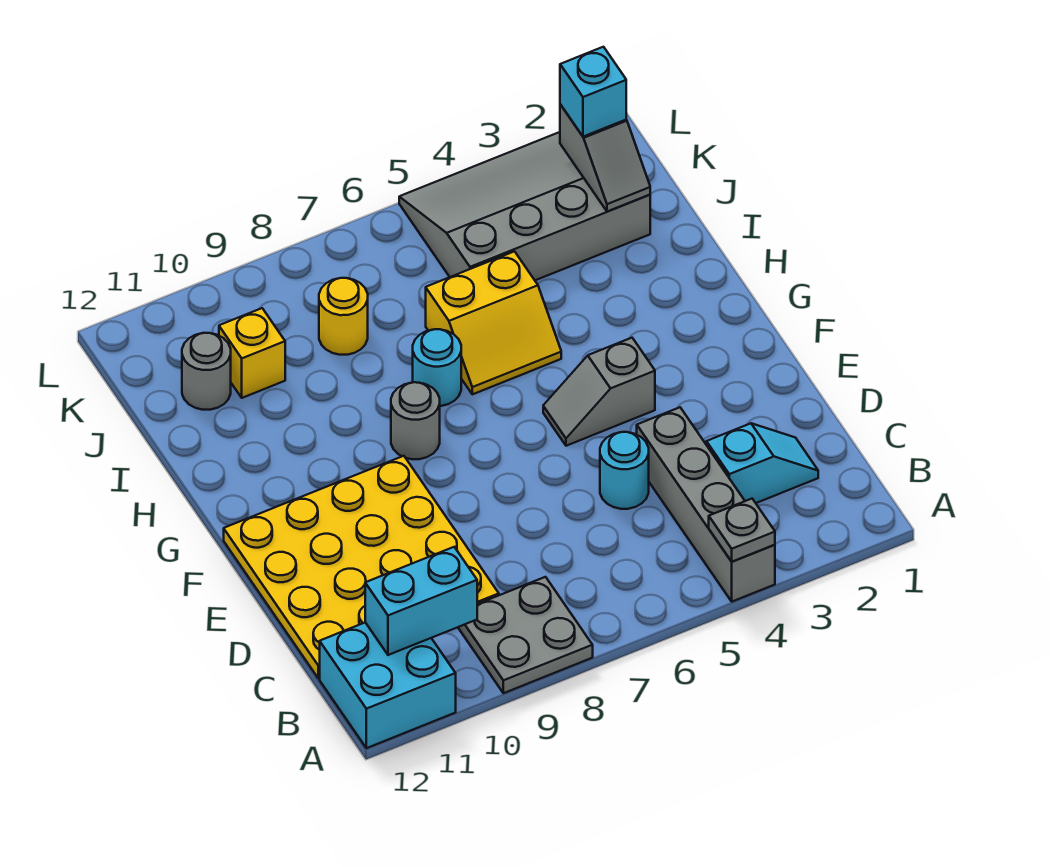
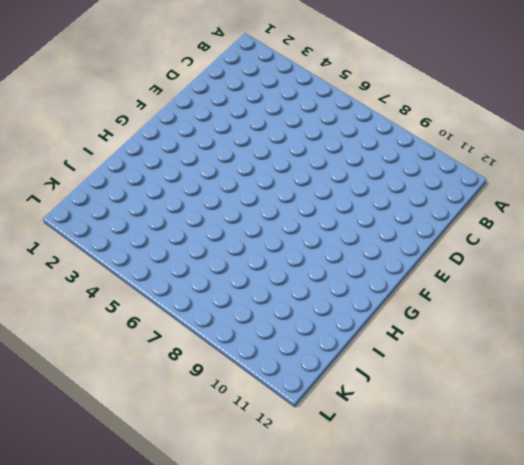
none -> grey 1x4 brick [637,407,775,602]
none -> grey 2x2 plate [458,577,593,693]
none -> cyan 2x2 brick [320,622,456,748]

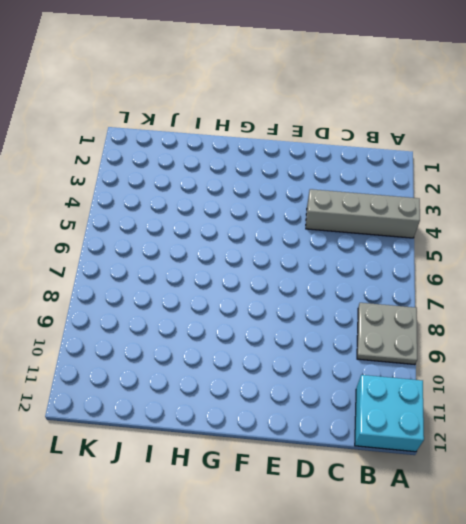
none -> cyan 1x2 slope [706,423,818,503]
none -> yellow 4x4 plate [224,456,499,679]
none -> cyan 1x1 round brick [600,432,649,509]

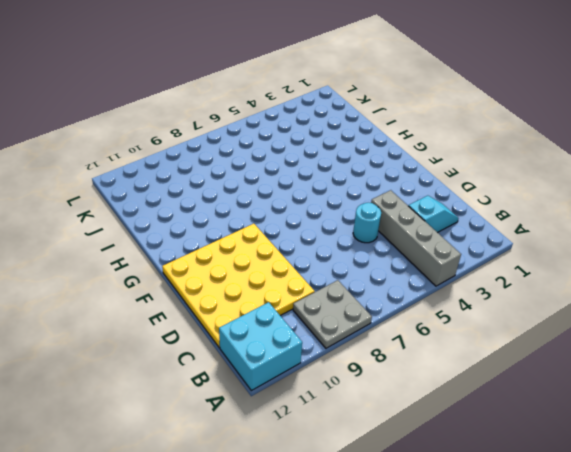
none -> grey 1x2 slope [543,338,655,446]
none -> grey 1x1 round brick [391,382,440,459]
none -> yellow 2x2 slope [426,251,561,394]

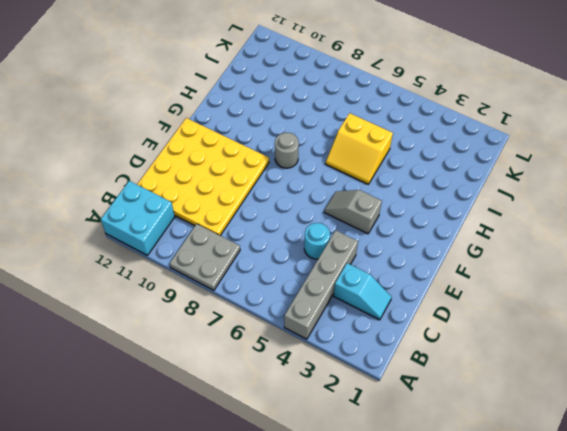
none -> cyan 1x1 round brick [413,329,461,406]
none -> grey 3x4 slope [399,132,650,280]
none -> yellow 1x1 round brick [319,278,368,355]

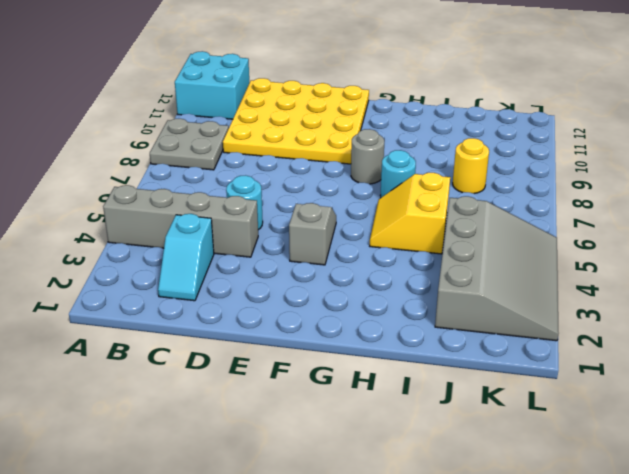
none -> yellow 1x1 brick [219,308,285,398]
none -> grey 1x1 round brick [182,333,231,410]
none -> grey 1x1 plate [709,499,775,562]

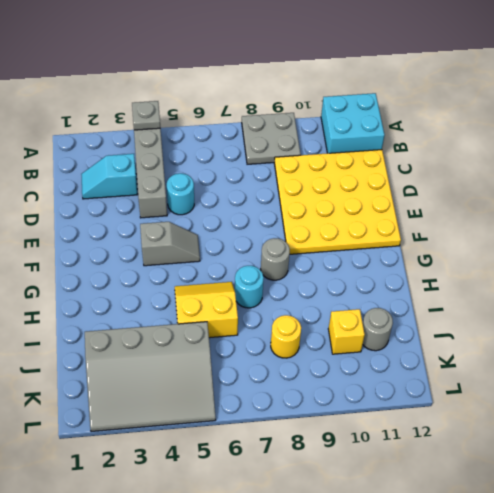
none -> cyan 1x2 brick [365,547,477,655]
none -> grey 1x2 slope [560,104,650,211]
none -> cyan 1x1 brick [560,47,626,137]

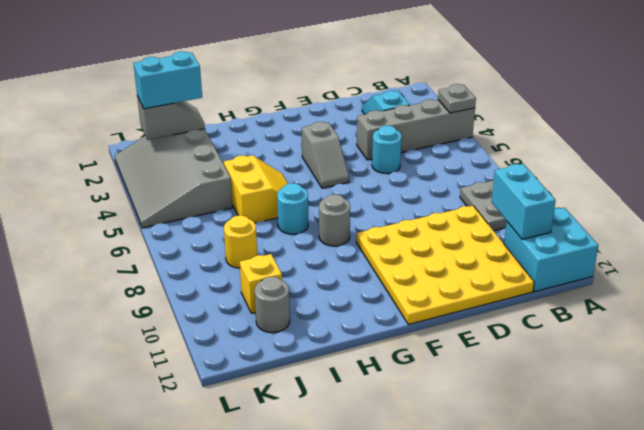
cyan 1x2 brick [133,51,202,109] -> cyan 1x1 brick [560,47,626,137]

